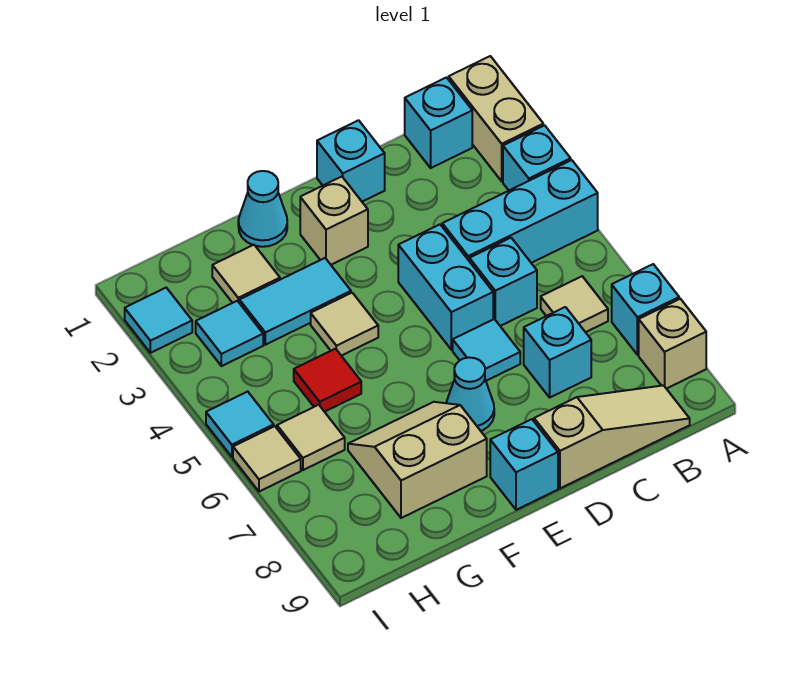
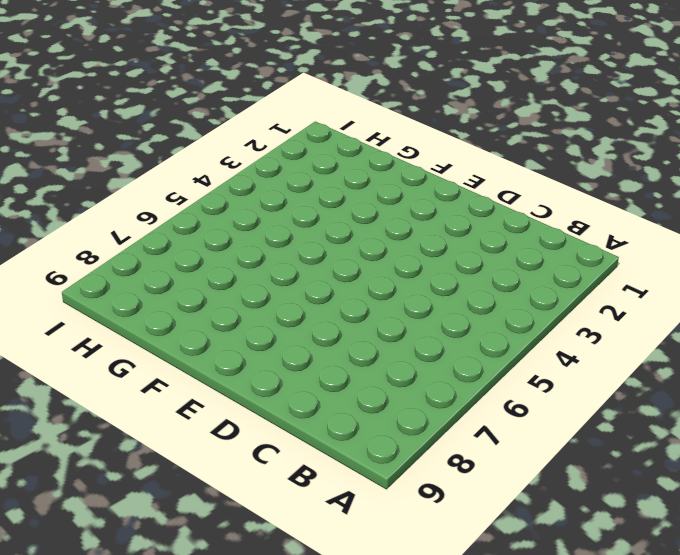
none -> tan 1x2 brick [449,56,543,181]
none -> cyan 1x1 brick [503,125,571,190]
none -> cyan 1x3 brick [442,160,598,263]

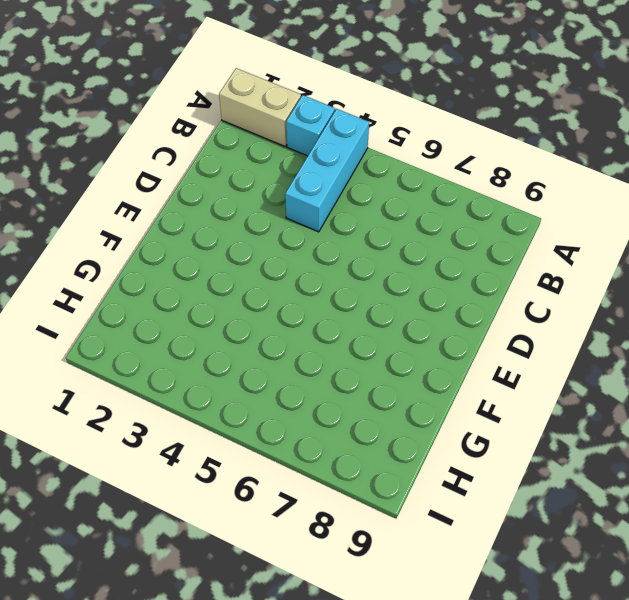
none -> cyan 1x1 brick [612,264,679,355]
none -> tan 1x1 brick [639,299,706,389]
none -> cyan 1x1 brick [405,78,472,168]

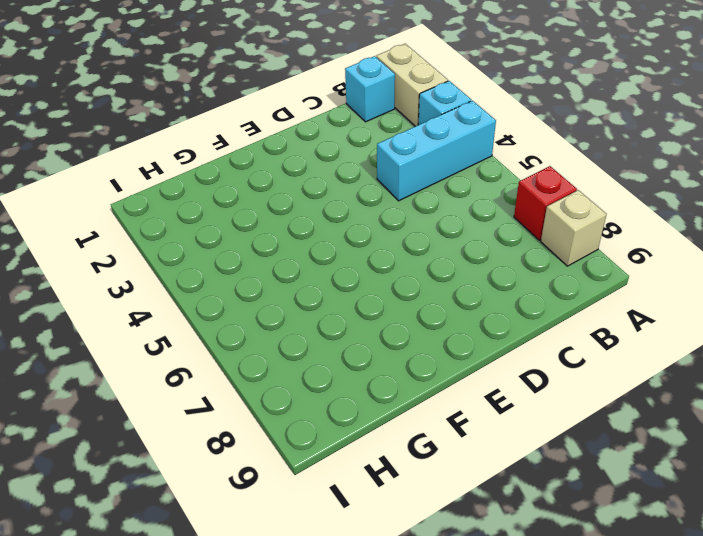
red 1x1 brick [514,166,577,240] -> cyan 1x1 brick [612,264,679,355]
none -> tan 1x1 tile [541,276,608,332]
none -> tan 1x3 slope [534,385,690,488]
none -> cyan 1x1 brick [469,238,537,326]

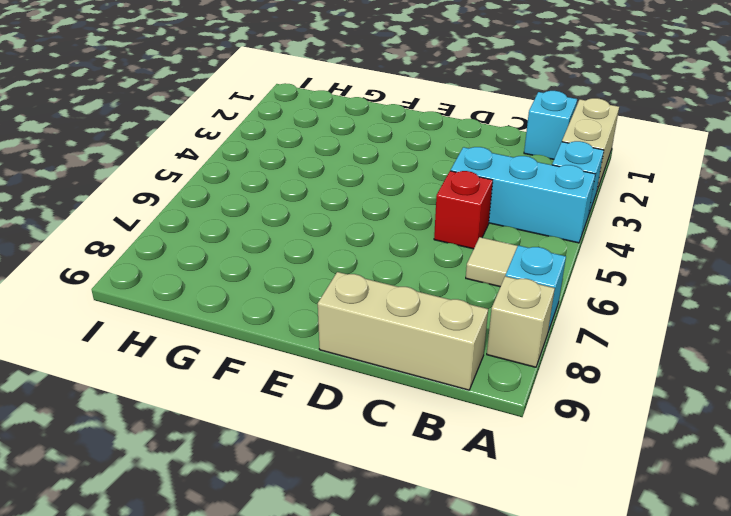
tan 1x3 brick [318,272,488,390] -> tan 1x3 slope [534,385,690,488]
red 1x1 brick [434,171,493,249] -> cyan 1x1 brick [469,238,537,326]
none -> cyan 1x1 brick [524,307,591,397]
none -> cyan 1x1 brick [317,120,385,202]
none -> cyan 1x2 brick [398,225,493,350]

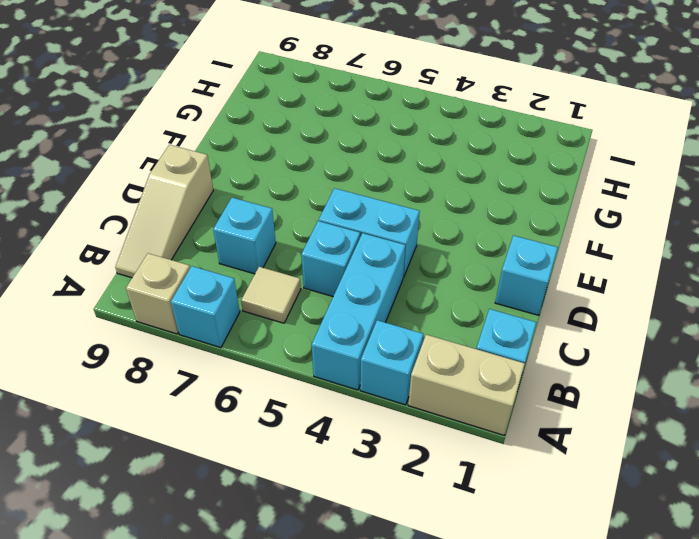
none -> cyan 1x1 tile [453,319,520,381]
none -> tan 1x1 brick [300,177,368,265]
none -> cyan 1x1 cone [446,357,494,431]

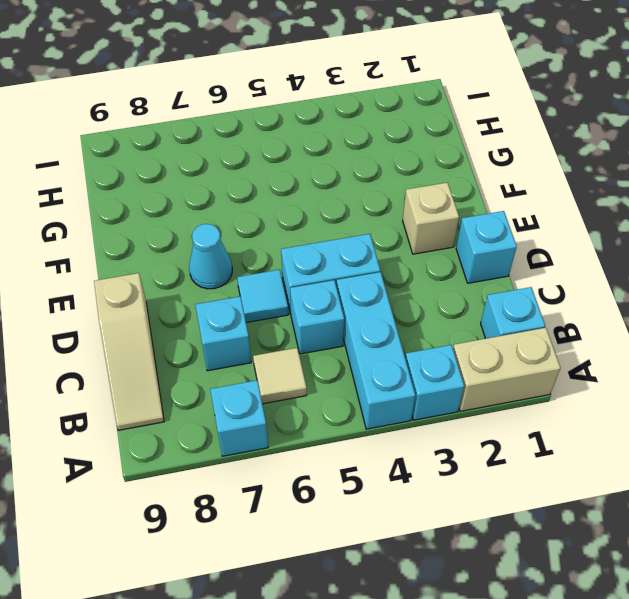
none -> tan 1x1 brick [639,299,706,389]
none -> cyan 1x1 brick [490,419,558,510]
none -> cyan 1x1 cone [238,171,287,247]

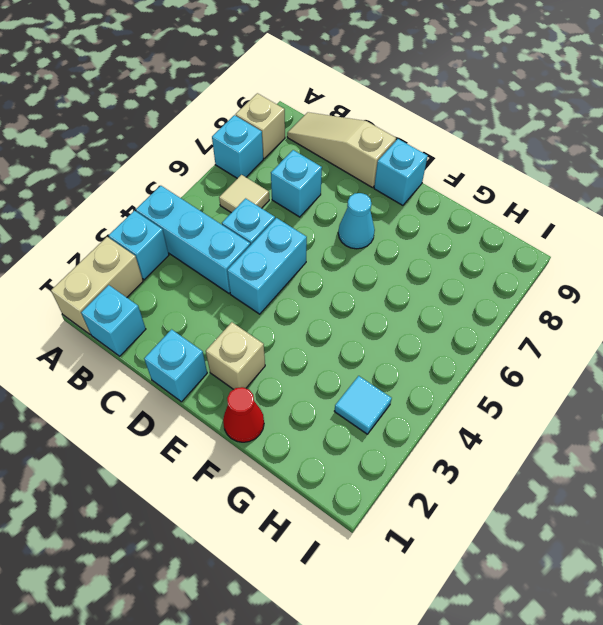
red 1x1 cone [223,387,264,442] -> cyan 1x1 cone [238,171,287,247]
none -> cyan 1x1 tile [453,319,520,381]
none -> cyan 1x2 tile [240,258,351,345]
none -> tan 1x1 tile [311,293,378,356]

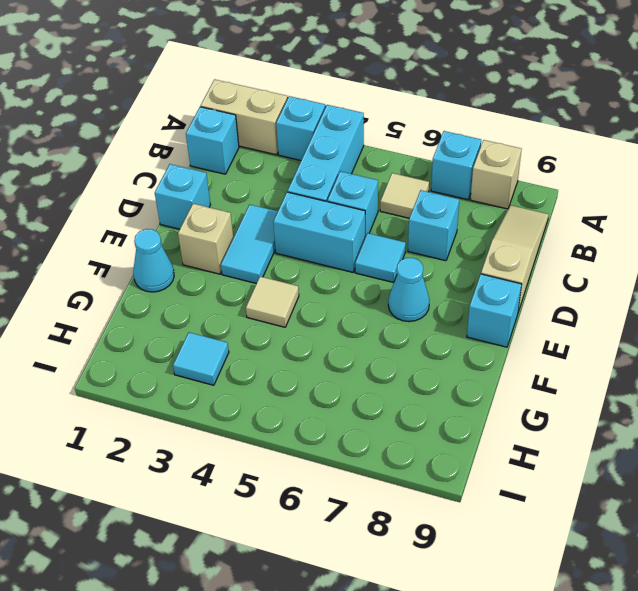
cyan 1x2 tile [221,205,278,283] -> cyan 1x2 tile moved to [240,258,351,345]
none -> tan 2x2 slope [348,402,487,518]
none -> tan 1x1 tile [212,245,280,303]
none -> red 1x1 tile [294,349,361,412]

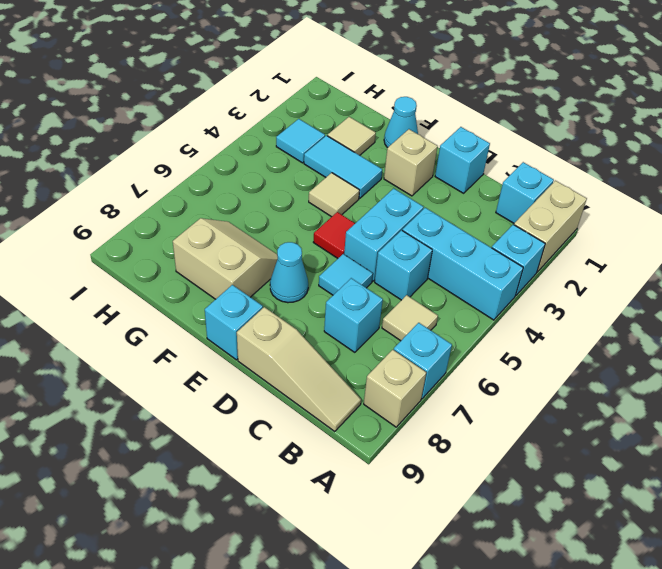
red 1x1 tile [313,212,355,258] -> red 1x1 tile moved to [294,349,361,412]
none -> tan 1x1 tile [277,405,345,470]
none -> cyan 1x1 tile [125,288,192,353]
none -> cyan 1x1 tile [206,392,274,457]

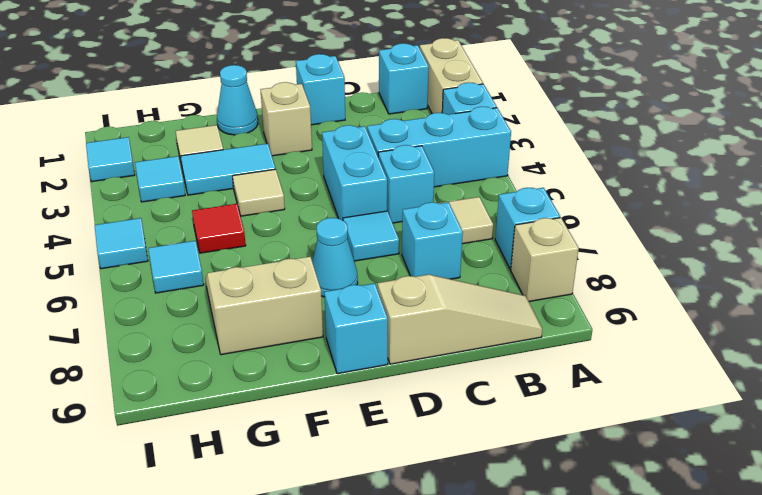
cyan 1x1 tile [148,241,204,293] -> tan 1x1 tile [277,405,345,470]
none -> tan 1x1 tile [233,426,301,492]

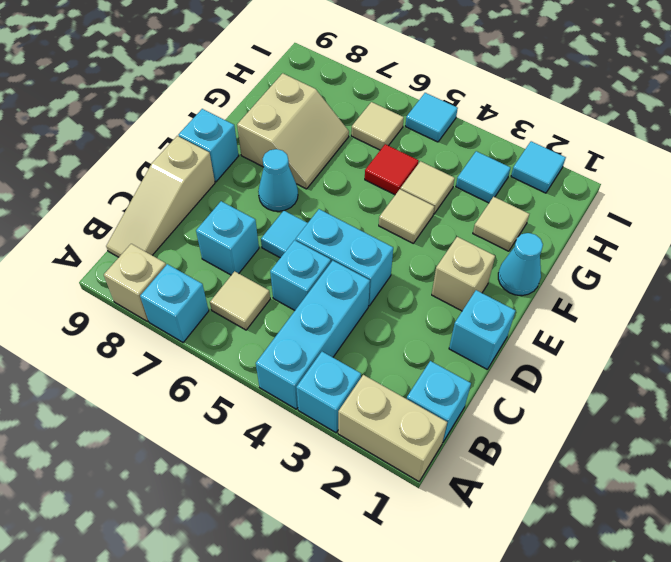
tan 1x1 tile [401,161,455,214] -> tan 1x1 tile moved to [233,426,301,492]
none -> cyan 1x2 tile [240,258,351,345]

